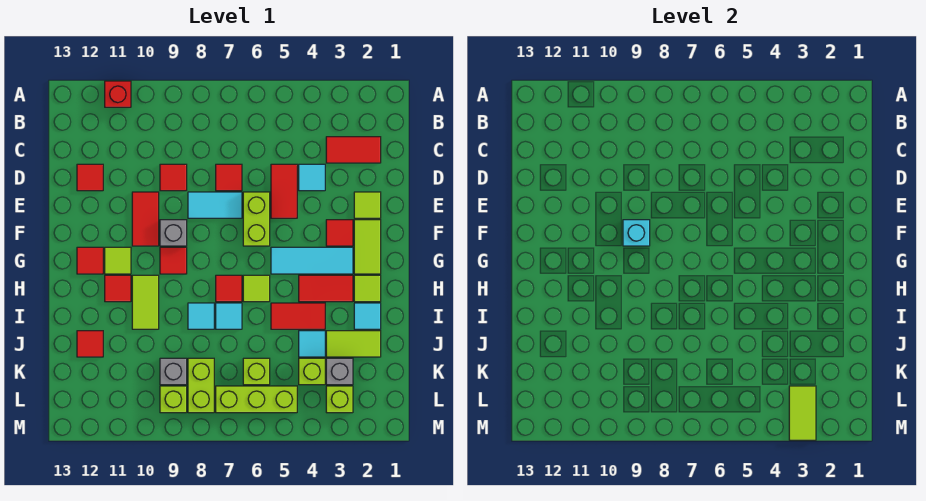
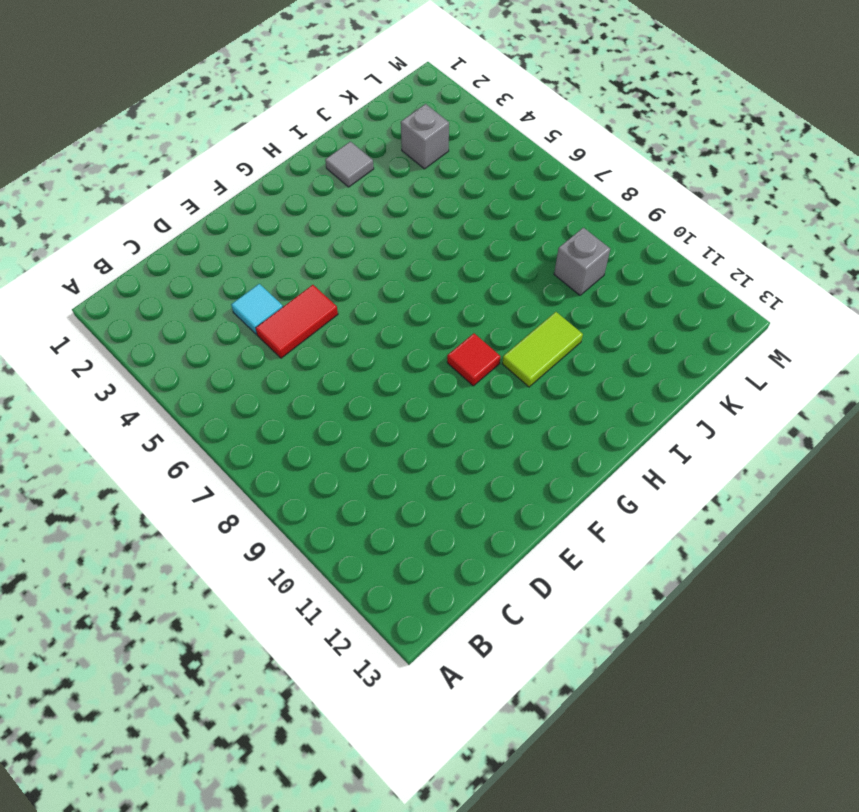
grey 1x1 tile [325,142,374,187] -> cyan 1x1 tile [354,303,381,329]
none -> red 1x1 brick [105,81,131,107]
none -> red 1x2 tile [326,137,381,163]
none -> red 1x1 tile [216,164,242,191]
none -> red 1x1 tile [160,164,187,191]

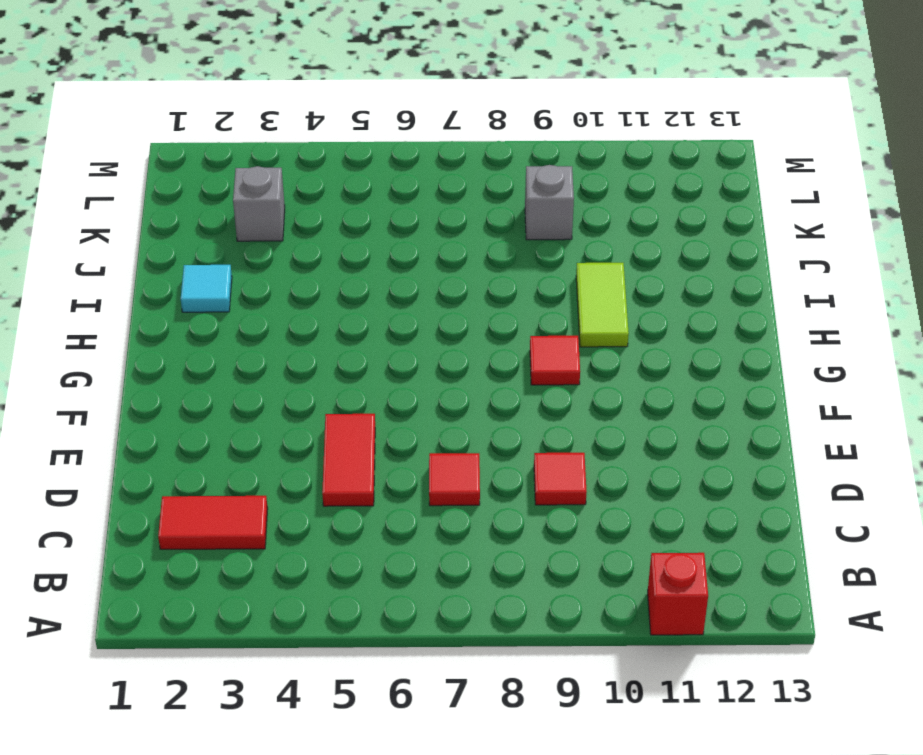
none -> cyan 1x1 tile [299,164,325,191]
none -> red 1x1 tile [77,164,103,191]
none -> lime 1x1 tile [354,192,381,218]
none -> lime 1x2 brick [243,192,270,246]

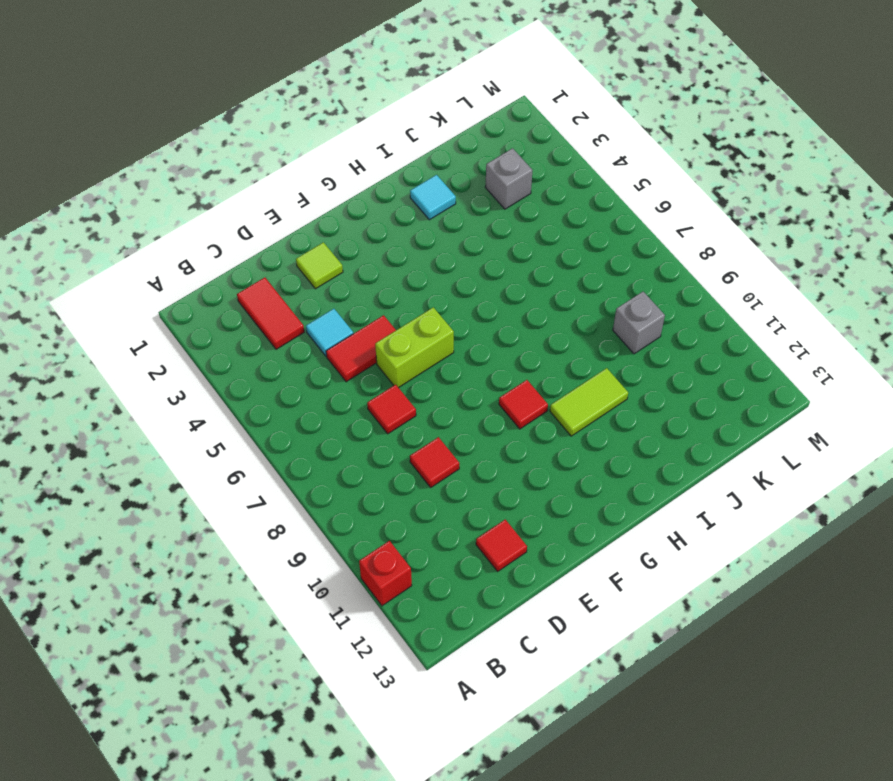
none -> cyan 1x2 tile [188,192,242,218]
none -> red 1x2 tile [132,192,159,246]
none -> lime 1x2 tile [354,220,381,274]
none -> red 1x1 tile [326,220,353,246]

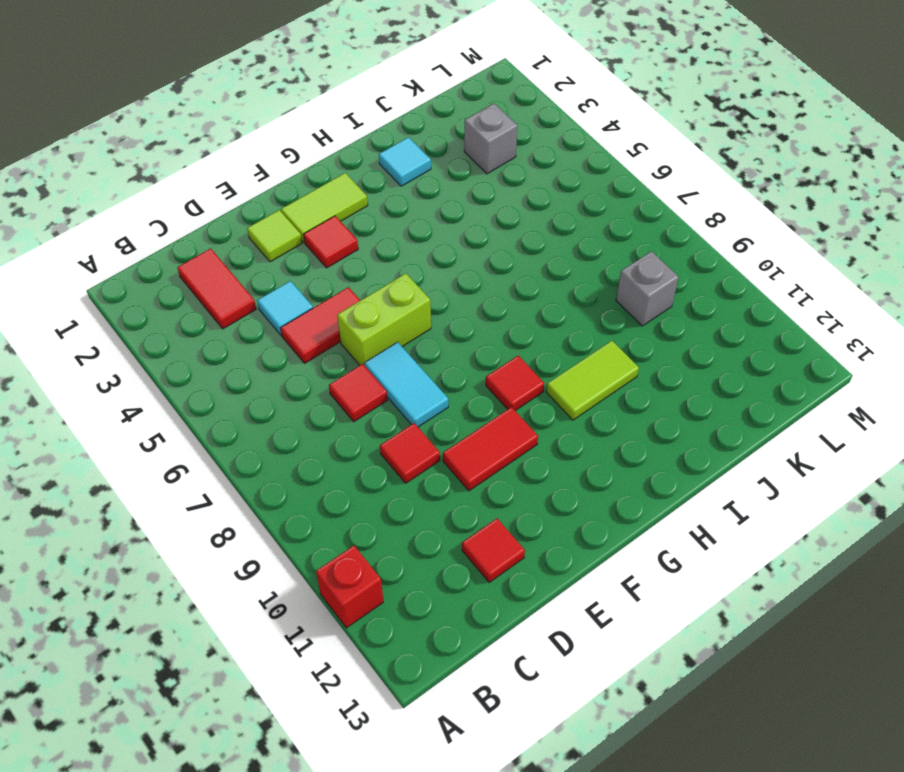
none -> grey 1x1 brick [160,220,187,246]
none -> cyan 1x3 tile [271,247,353,274]
none -> lime 1x1 tile [105,247,131,274]
none -> red 1x1 tile [77,247,103,274]

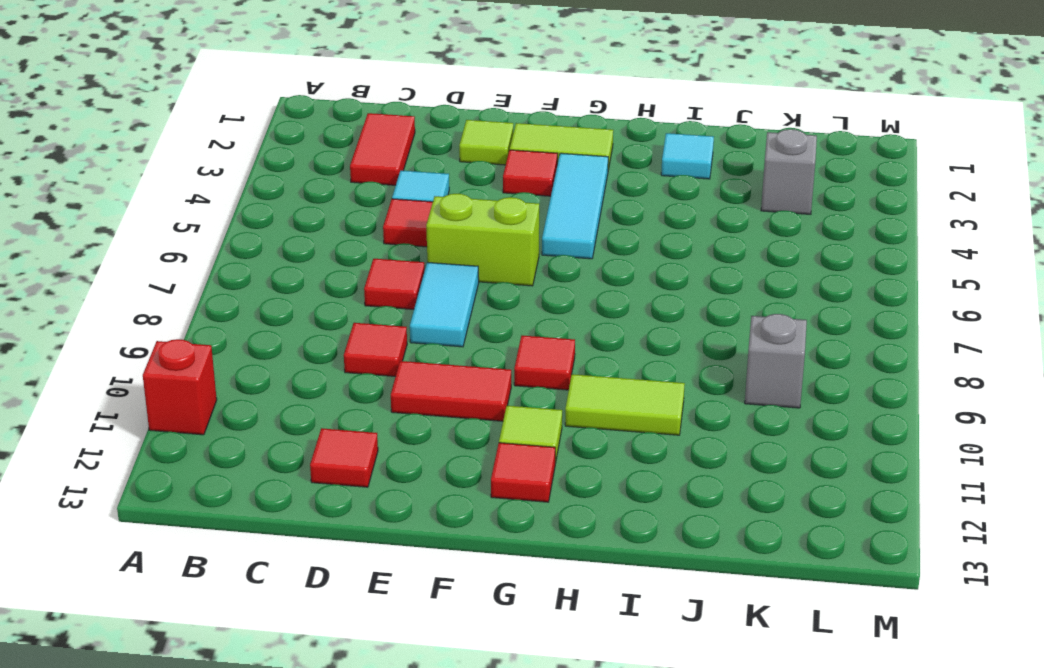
none -> grey 1x1 brick [160,220,187,246]
none -> lime 1x1 tile [354,275,381,302]
none -> red 1x2 tile [299,275,353,302]
none -> lime 1x1 tile [243,275,270,302]

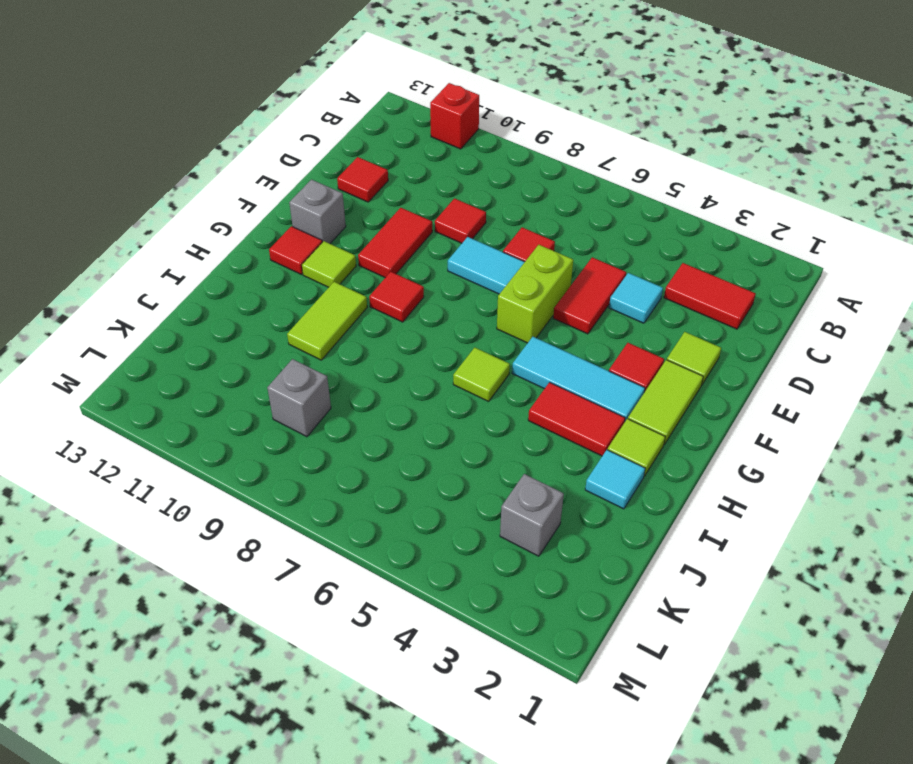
grey 1x1 brick [289,180,346,244] -> grey 1x1 brick moved to [160,220,187,246]
none -> red 1x1 tile [216,275,242,302]
none -> red 1x1 tile [105,275,131,302]
none -> red 1x2 tile [271,303,325,329]
none -> cyan 1x1 tile [216,303,242,329]

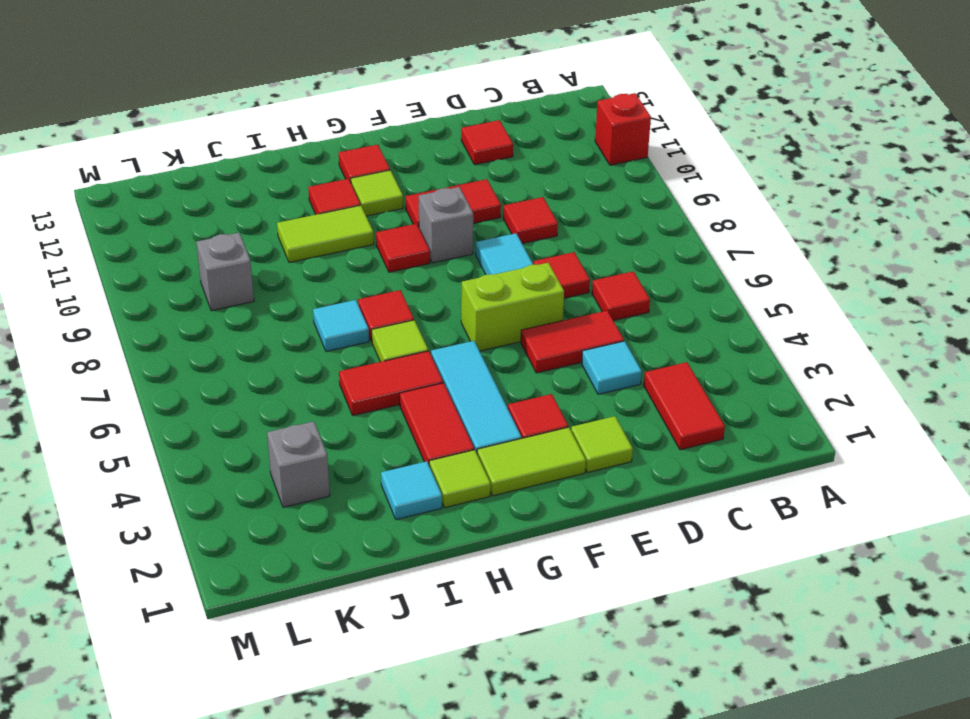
red 1x1 tile [592,271,650,321] -> red 1x1 tile moved to [77,331,103,357]
red 1x2 tile [339,351,443,415] -> red 1x2 tile turned to [271,303,325,329]
none -> cyan 1x1 tile [188,303,214,329]
none -> lime 1x2 tile [326,331,381,357]
none -> cyan 1x1 tile [299,331,325,357]
none -> lime 1x1 brick [299,358,325,385]

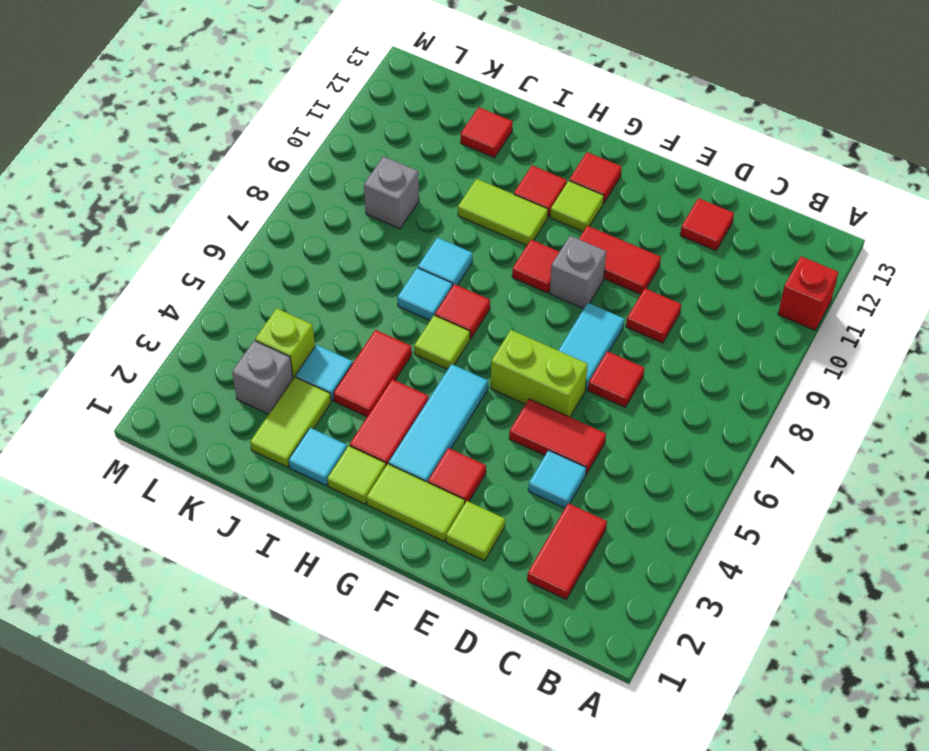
none -> lime 1x1 brick [243,358,270,385]
none -> lime 1x2 brick [188,358,214,413]
none -> lime 1x1 brick [326,386,353,413]
none -> lime 1x3 brick [216,386,297,413]

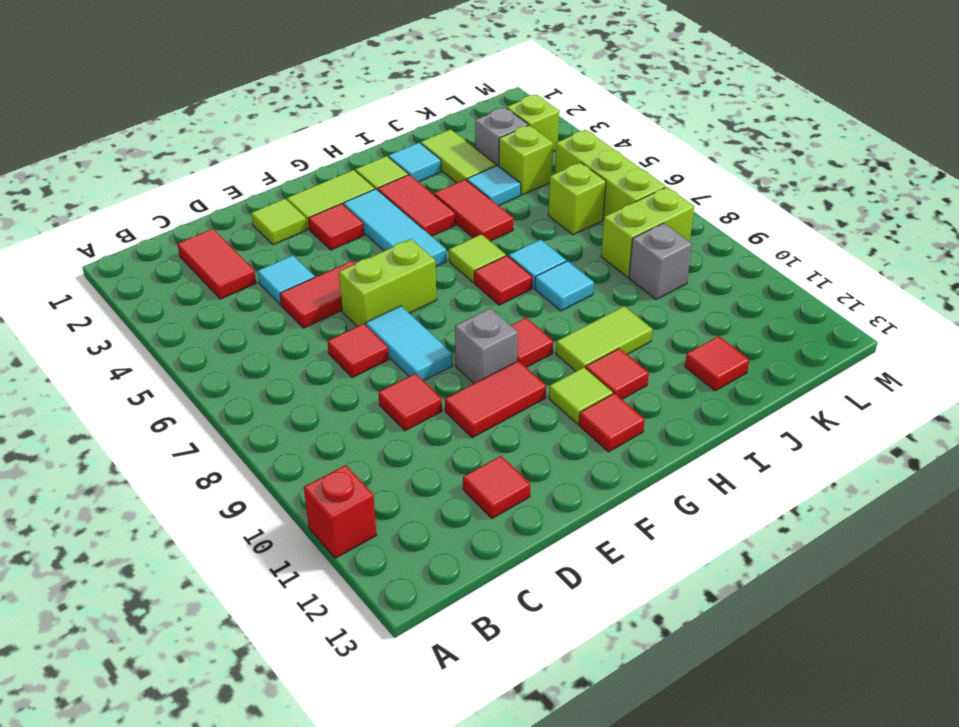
none -> lime 1x1 brick [160,386,187,413]
none -> cyan 1x1 brick [623,220,650,246]
none -> lime 1x2 tile [789,386,816,440]

